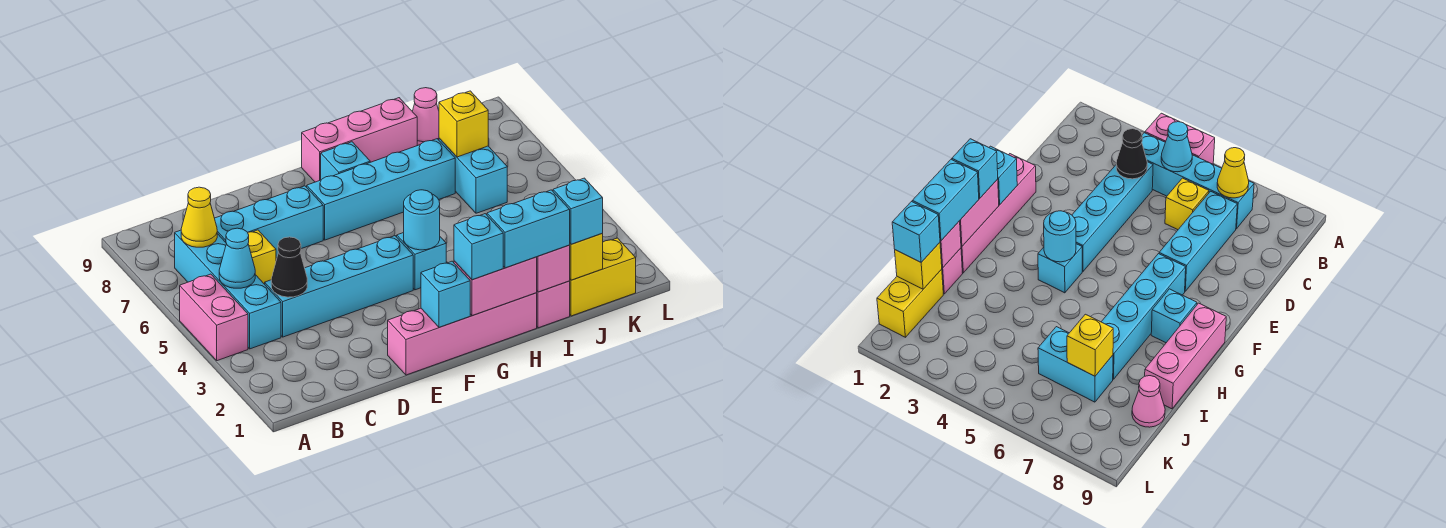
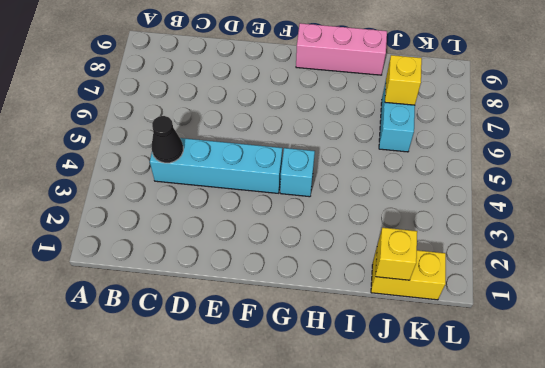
none -> pink 1x2 brick [180,274,248,361]
none -> cyan 1x4 brick [175,230,281,349]
none -> yellow 1x1 brick [248,230,276,284]

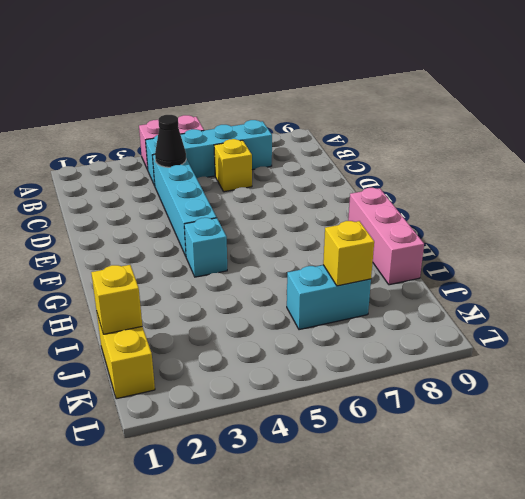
none -> cyan 1x3 brick [215,186,323,258]
none -> pink 1x4 brick [388,293,537,375]
none -> cyan 1x4 brick [307,139,455,240]

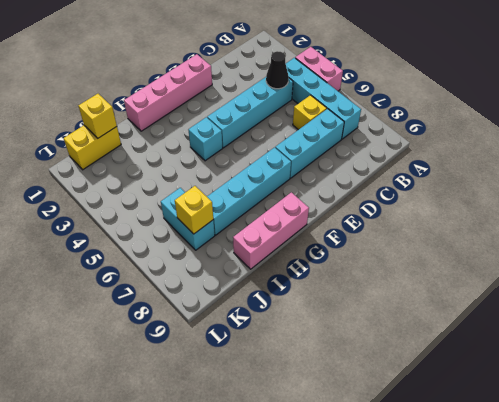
none -> cyan 1x1 brick [321,142,370,180]
none -> pink 1x1 brick [537,281,570,328]
none -> pink 1x1 cone [412,88,439,146]

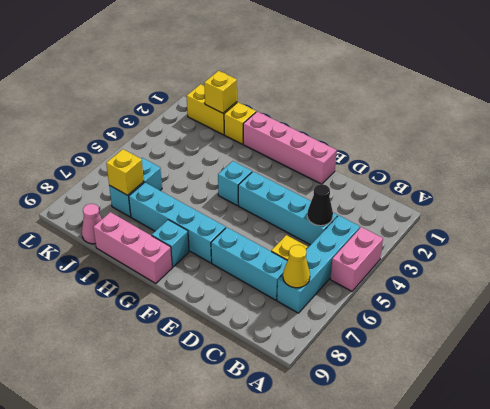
yellow 1x1 brick [224,102,256,144] -> pink 1x1 brick [537,281,570,328]
none -> cyan 1x1 cone [219,228,255,288]
none -> cyan 1x1 brick [421,261,470,327]
none -> pink 1x2 brick [454,257,537,316]

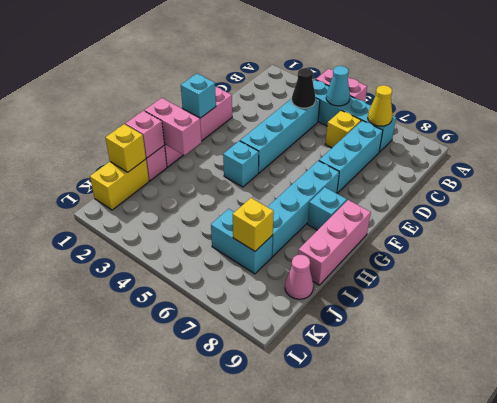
pink 1x2 brick [144,98,201,155] -> pink 1x2 brick turned to [454,257,537,316]
none -> cyan 1x1 round brick [404,190,440,250]
none -> cyan 1x1 brick [454,214,503,280]
none -> cyan 1x2 brick [487,190,570,268]

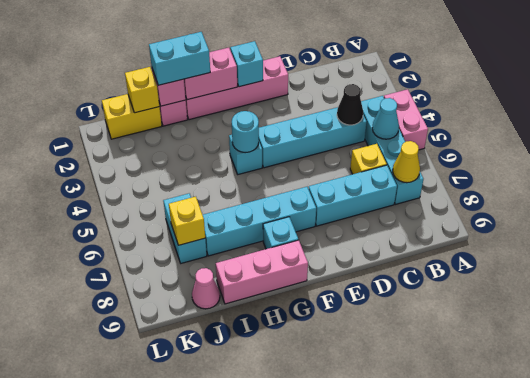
none -> cyan 1x1 brick [454,214,503,280]
none -> cyan 1x1 brick [553,178,603,244]

